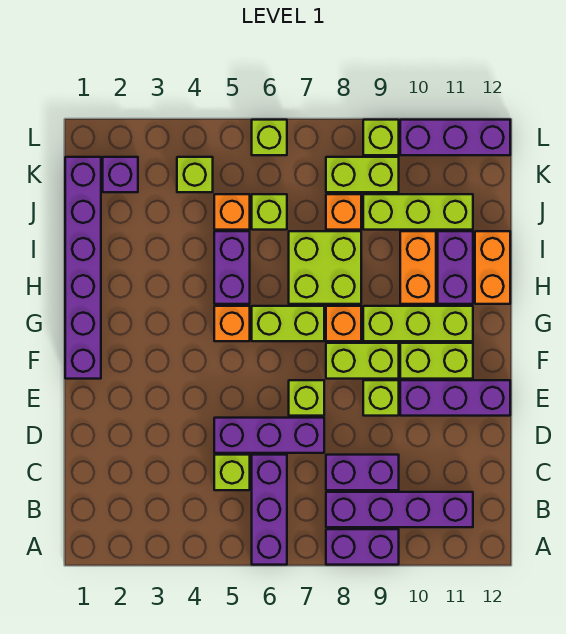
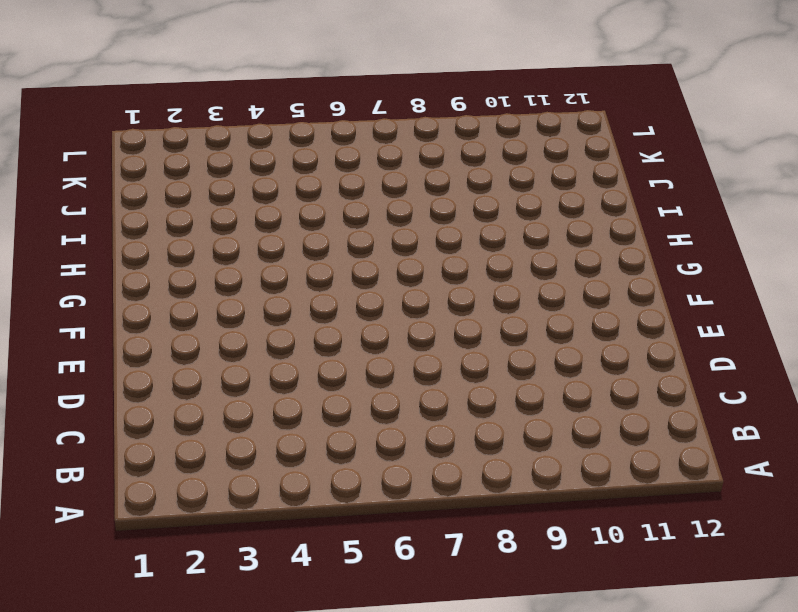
none -> purple 1x3 brick [252,455,287,565]
none -> purple 1x2 brick [326,529,399,565]
none -> purple 1x4 brick [326,492,473,527]
none -> lime 1x1 brick [214,455,250,490]

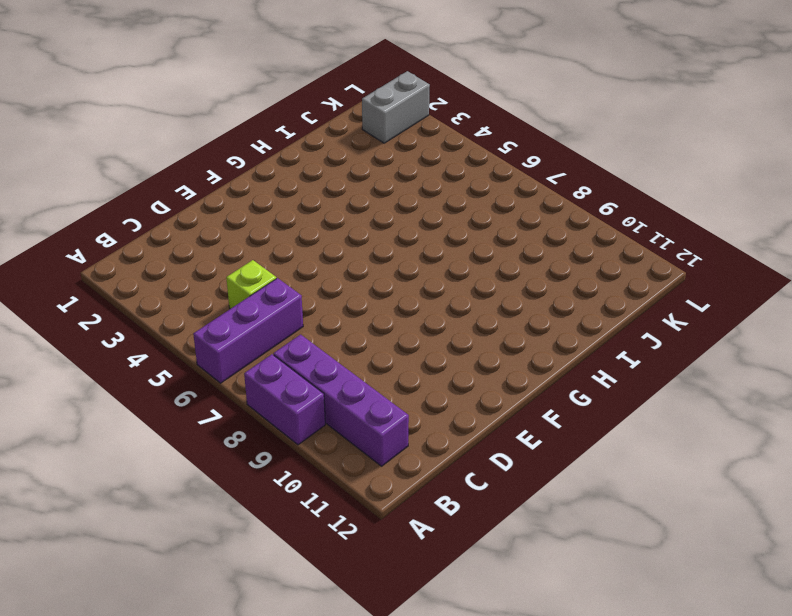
grey 1x2 brick [362,71,430,143] -> purple 1x1 brick [103,157,138,192]
none -> purple 1x2 brick [326,455,399,490]
none -> purple 1x3 brick [214,418,324,453]
none -> lime 1x1 brick [289,380,324,416]
none -> lime 1x1 brick [363,380,399,416]

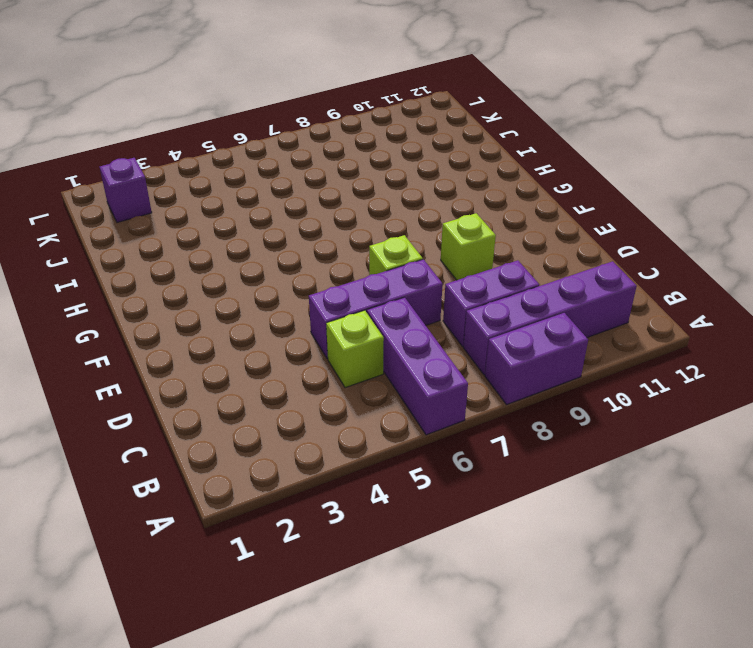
none -> purple 1x3 brick [400,380,510,416]
none -> purple 1x6 brick [65,157,101,379]
none -> lime 1x2 brick [326,343,399,379]
none -> lime 1x2 brick [400,343,473,379]

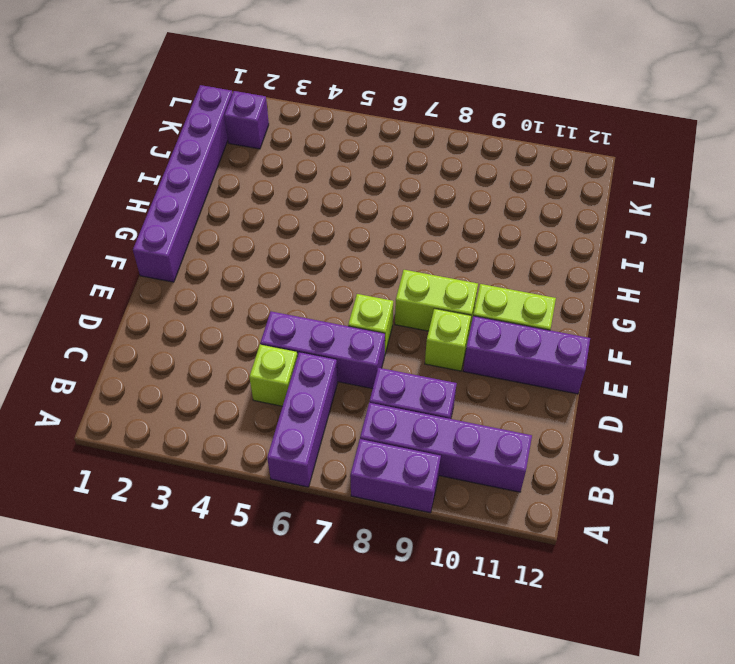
none -> orange 1x1 brick [214,306,250,341]
none -> lime 1x2 brick [252,306,324,341]
none -> orange 1x1 brick [326,306,361,341]
none -> lime 1x3 brick [363,306,473,341]

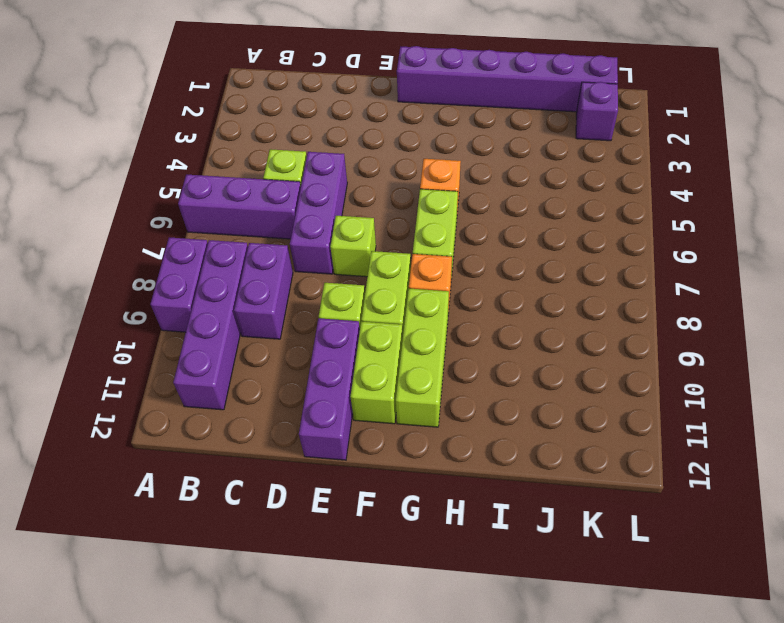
none -> purple 1x2 brick [214,231,250,304]
none -> lime 2x2 brick [289,231,361,304]
none -> orange 1x2 brick [400,231,436,304]
none -> purple 1x2 brick [438,231,473,304]

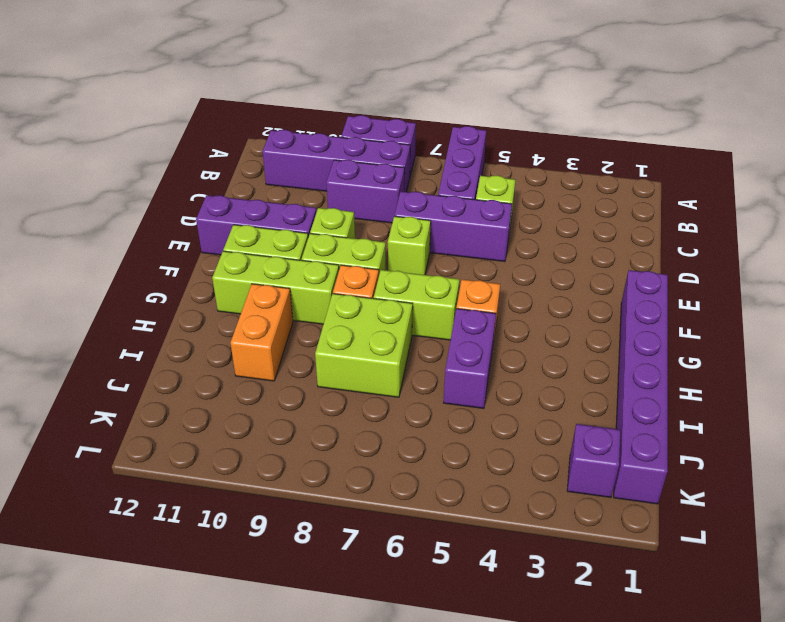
none -> purple 1x2 brick [438,231,473,304]
none -> orange 1x2 brick [475,231,510,304]
none -> orange 1x1 brick [214,194,250,230]
none -> lime 1x1 brick [252,194,287,230]

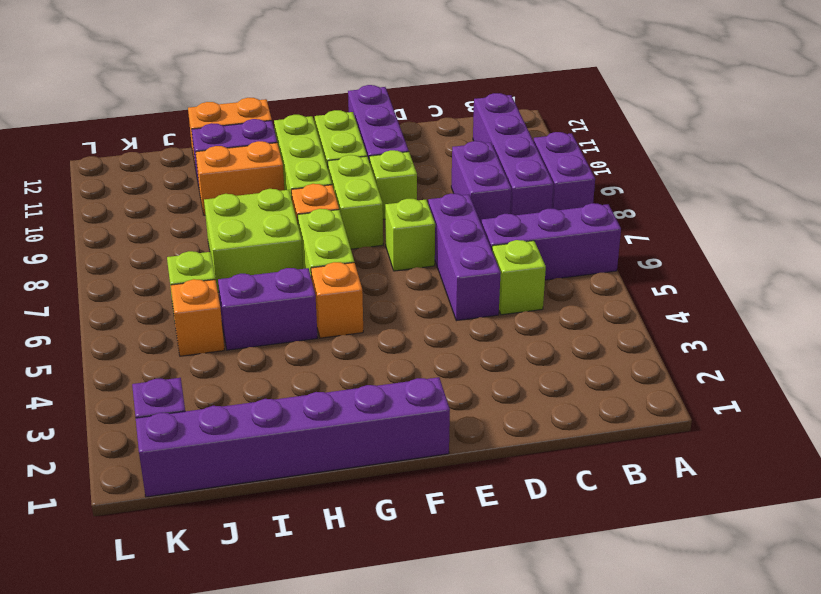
none -> orange 1x1 brick [326,194,361,230]
none -> lime 1x3 brick [363,194,473,230]
none -> lime 1x1 brick [177,157,213,192]
none -> lime 1x2 brick [326,157,399,192]

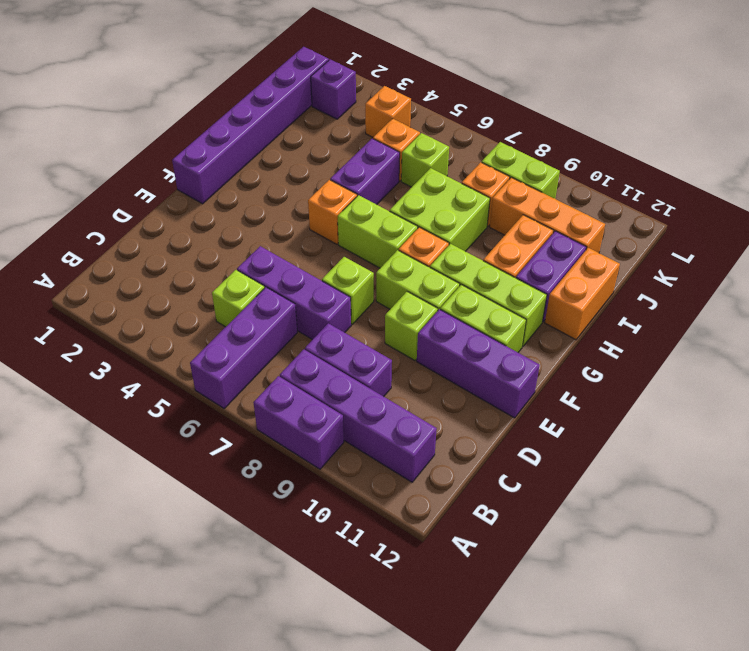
orange 1x3 brick [490,177,605,253] -> lime 1x3 brick [363,194,473,230]
orange 1x1 brick [365,86,411,137] -> lime 1x1 brick [177,157,213,192]
none -> lime 1x1 brick [252,120,287,155]
none -> lime 1x1 brick [363,120,399,155]
none -> purple 1x3 brick [400,120,510,155]

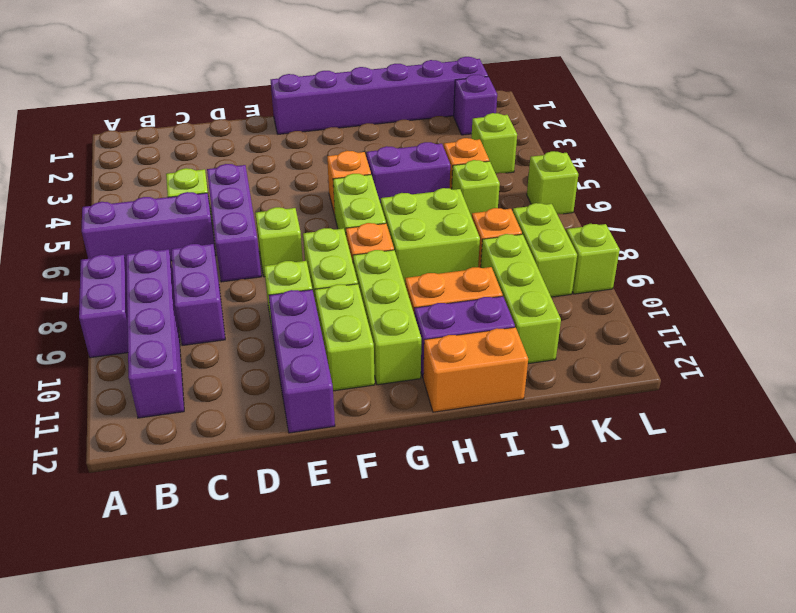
none -> purple 1x3 brick [400,120,510,155]

